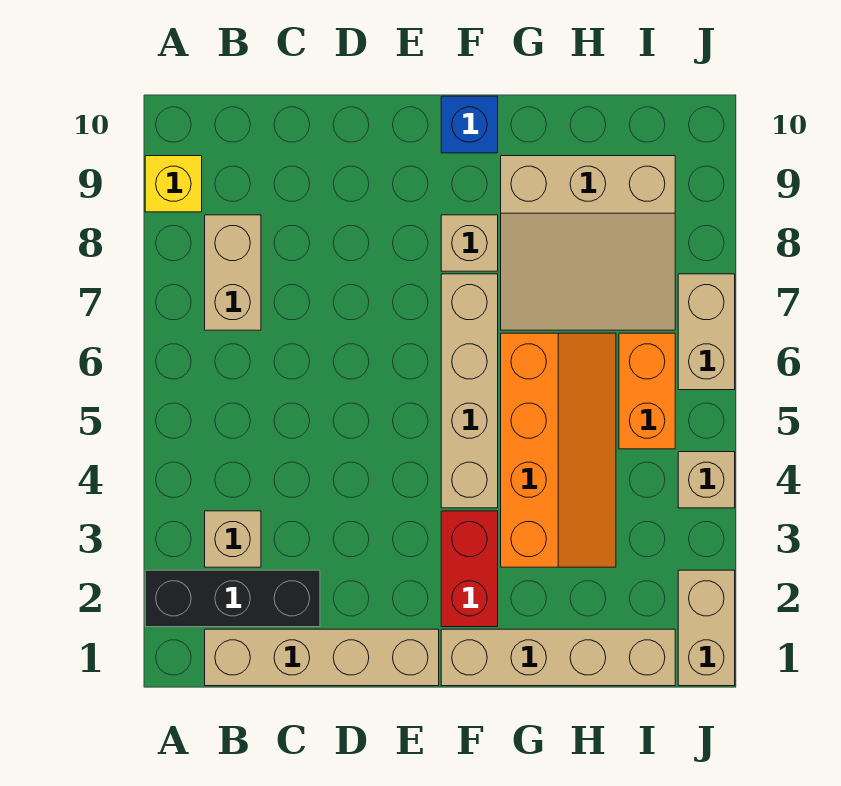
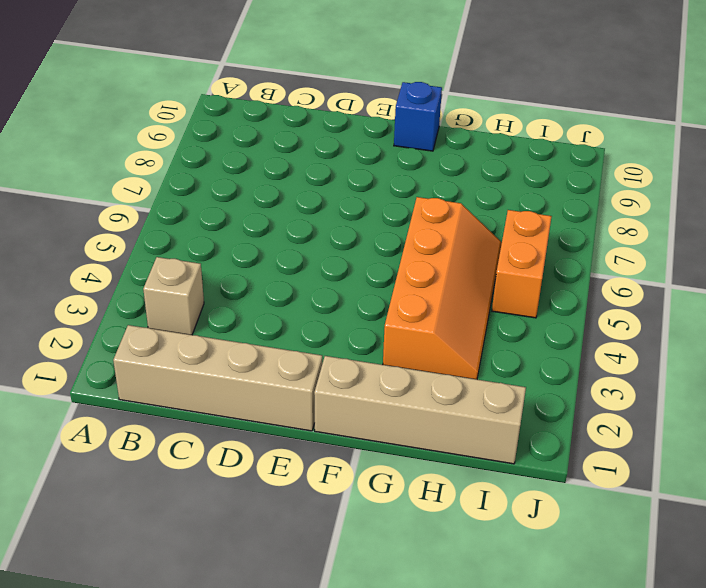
none -> black 1x3 brick [145,570,320,627]
none -> yellow 1x1 brick [145,156,202,212]
none -> tan 1x2 brick [205,215,261,330]

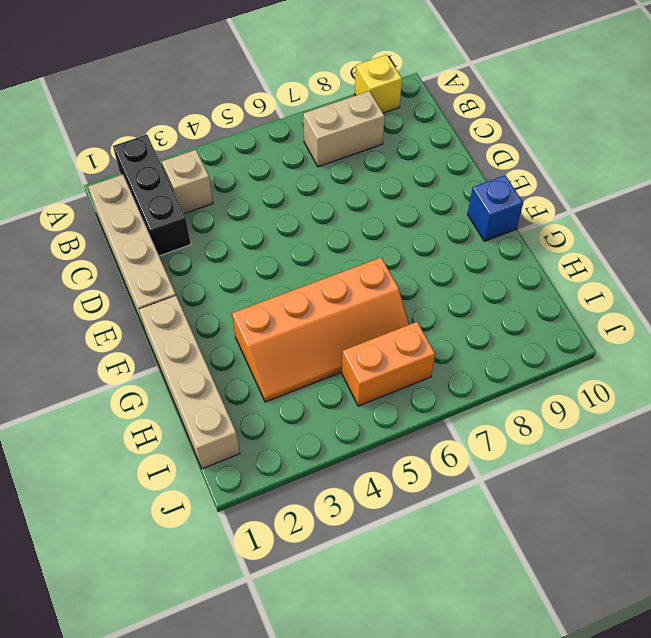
none -> red 1x2 brick [441,511,498,627]
none -> tan 1x4 brick [441,274,498,508]
none -> tan 1x1 brick [441,215,498,271]

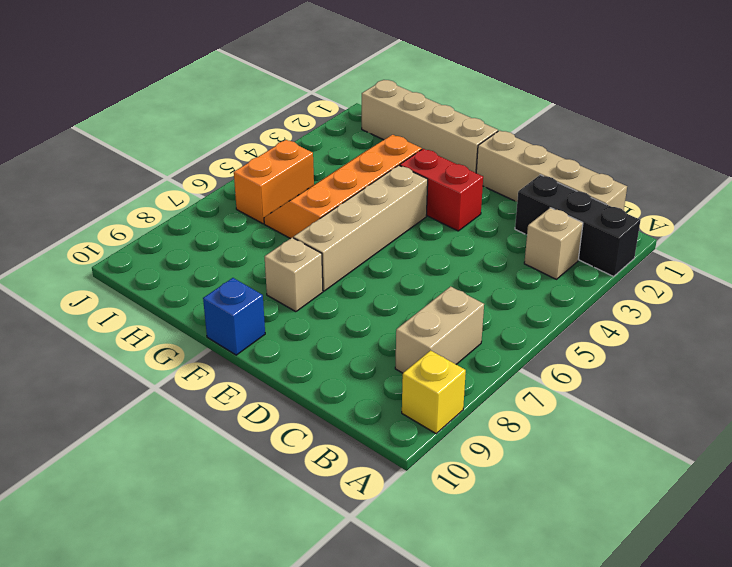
red 1x2 brick [400,149,483,231] -> red 1x2 brick turned to [441,511,498,627]
none -> tan 3x3 slope [501,156,675,330]
none -> tan 1x2 brick [678,570,735,686]
none -> tan 1x1 brick [678,452,735,508]

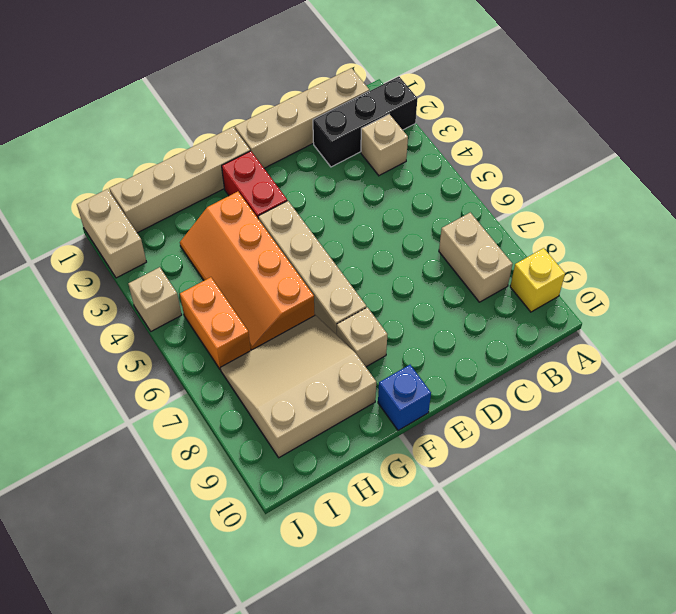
none -> tan 1x2 brick [678,274,735,390]

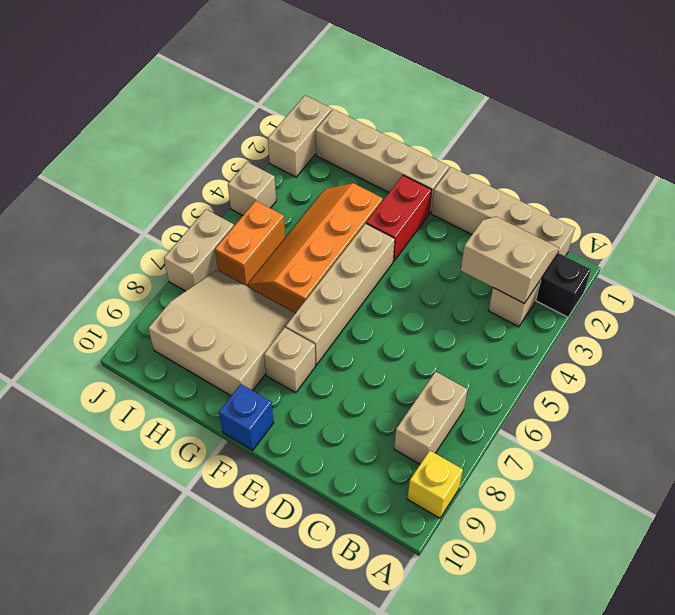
tan 2x2 slope [461,217,559,304] -> none

